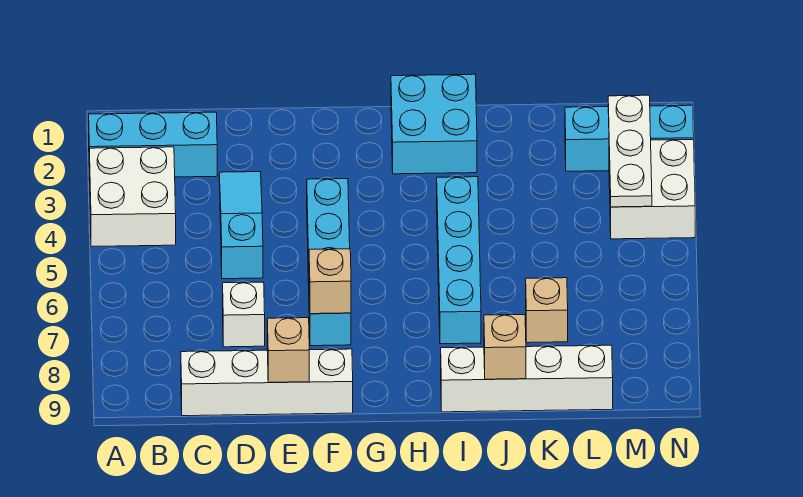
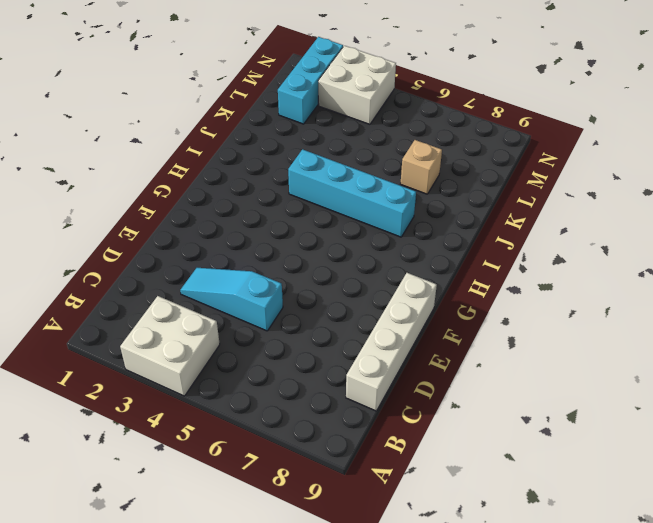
none -> cyan 1x3 brick [89,112,217,177]
none -> white 1x1 brick [223,282,265,347]
none -> cyan 1x4 brick [307,179,351,346]

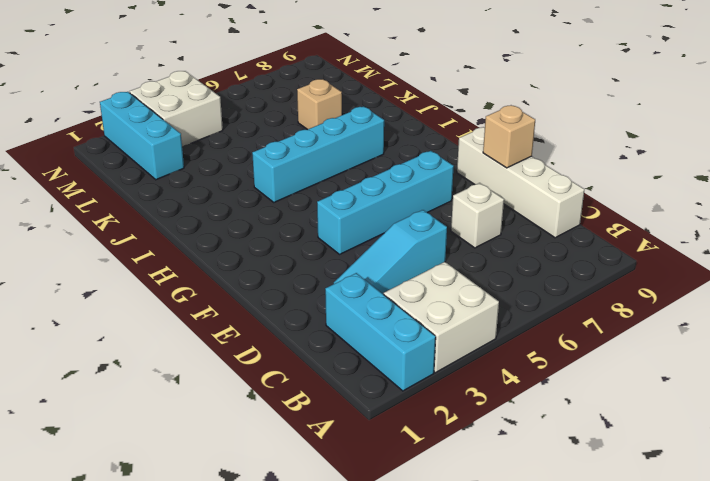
none -> cyan 2x2 brick [391,74,477,174]
none -> white 1x4 brick [441,345,613,412]
none -> tan 1x1 brick [309,249,351,314]

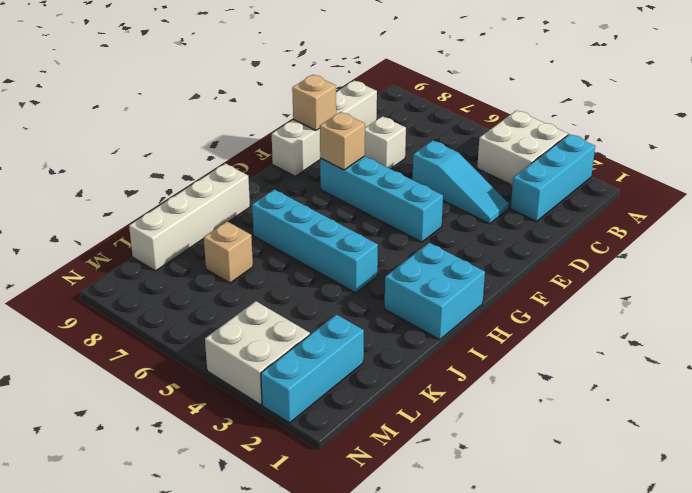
none -> tan 1x1 brick [484,315,526,379]
none -> white 1x3 plate [608,95,652,207]

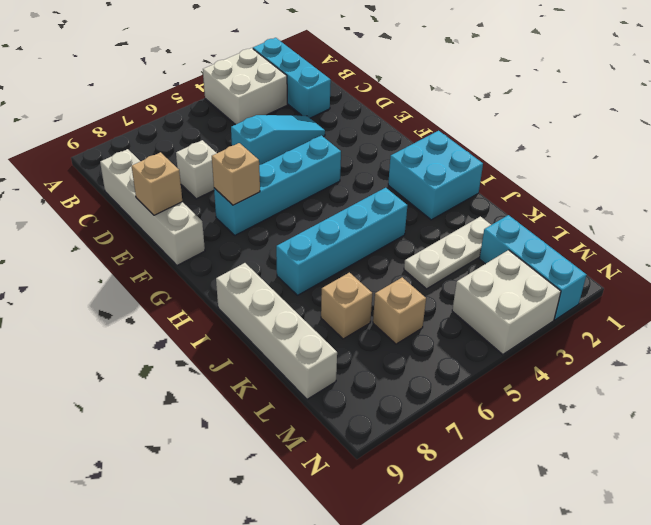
white 1x3 plate [404,217,491,289] -> white 1x3 plate moved to [608,95,652,207]
tan 1x1 brick [373,277,426,344] -> tan 1x1 brick moved to [484,315,526,379]

